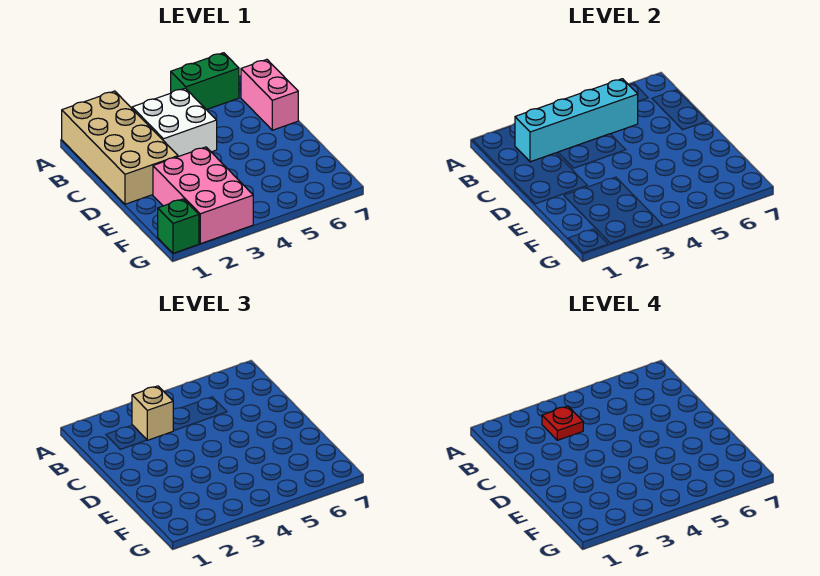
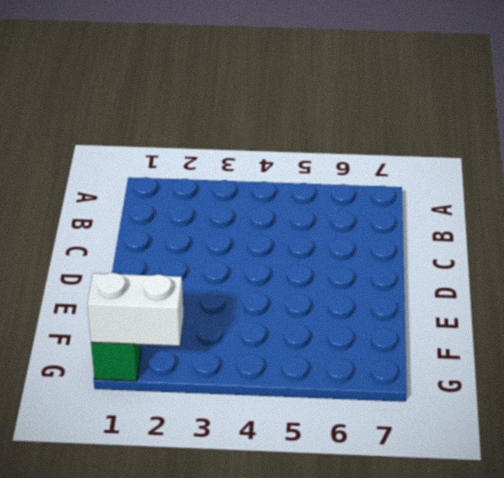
white 1x2 brick [87,273,184,346] -> none
none -> tan 2x4 brick [62,91,178,204]
none -> green 1x2 brick [171,53,239,110]

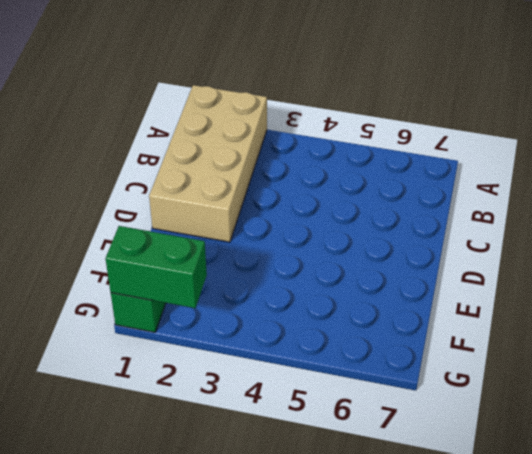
green 1x2 brick [105,226,207,308] -> green 1x2 brick moved to [171,53,239,110]
none -> white 2x2 brick [132,88,217,157]
none -> pink 1x2 brick [241,59,298,130]

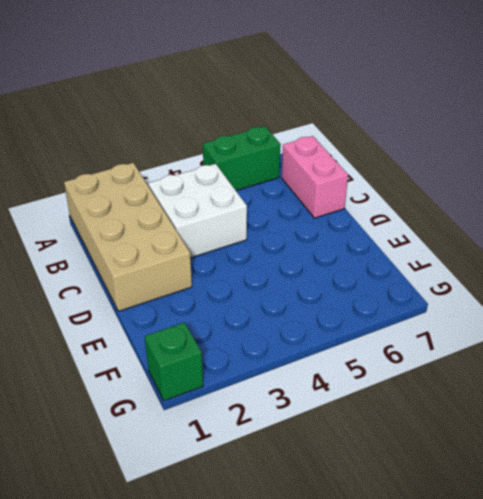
none -> pink 2x3 brick [153,147,253,244]
none -> cyan 1x4 brick [515,79,638,162]

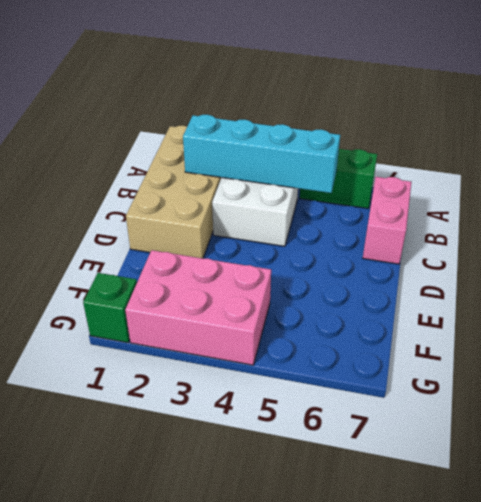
pink 2x3 brick [125,250,271,365] -> pink 2x3 brick turned to [153,147,253,244]
none -> tan 1x1 brick [132,386,173,440]
none -> red 1x1 plate [542,406,583,440]

